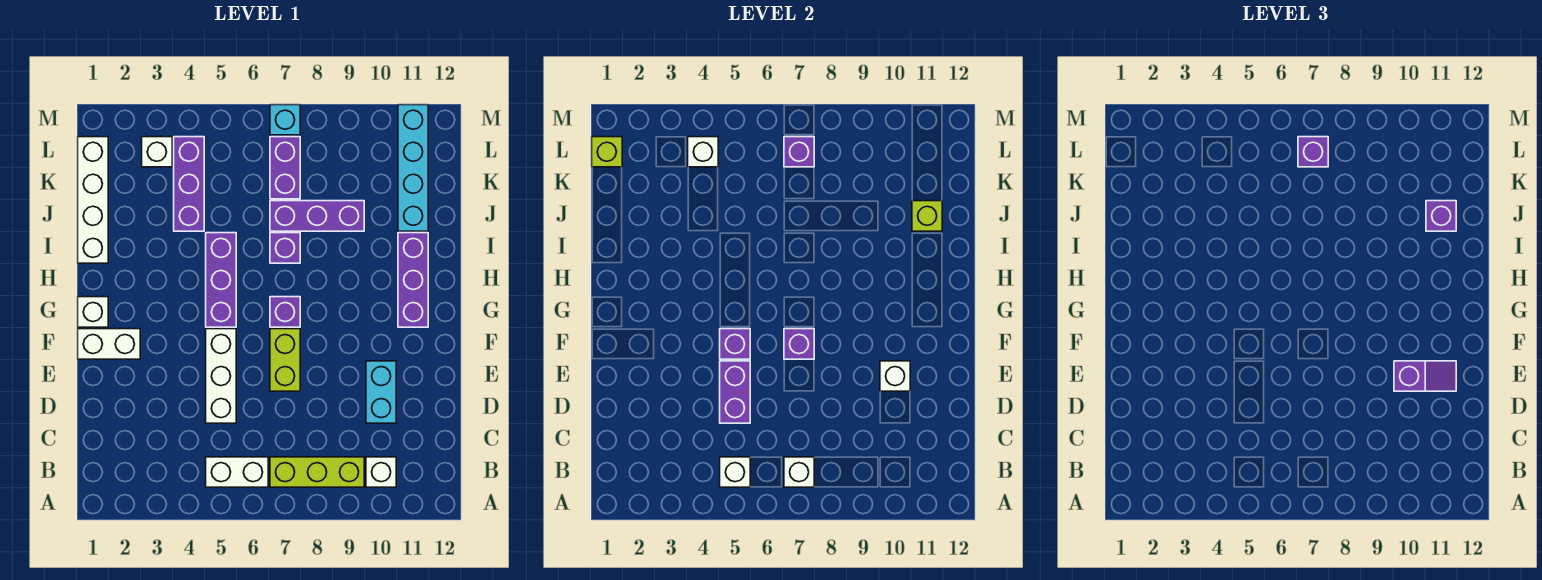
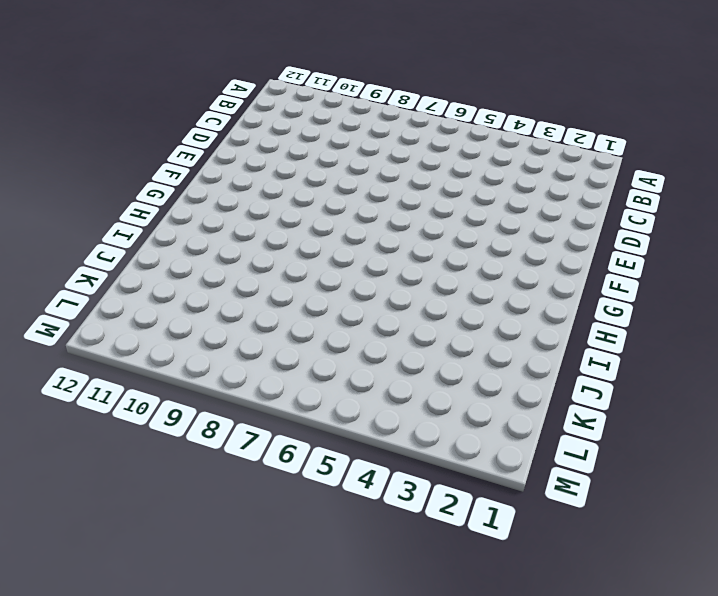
none -> white 1x2 brick [206,457,268,487]
none -> lime 1x3 brick [270,457,364,487]
none -> white 1x1 brick [366,457,396,487]
none -> white 1x3 brick [206,329,236,423]

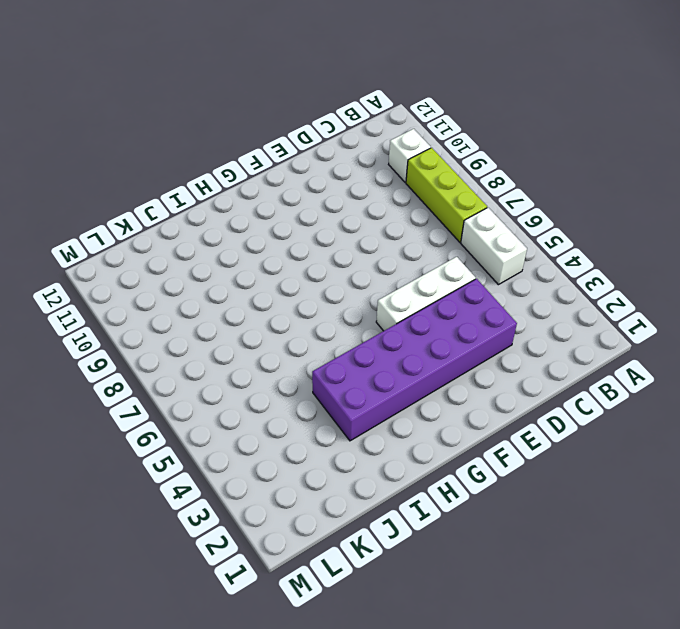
purple 2x6 brick [312,279,517,441] -> none
none -> cyan 1x2 brick [366,361,396,423]
none -> lime 1x2 brick [270,329,300,391]
none -> white 1x2 brick [78,329,140,359]
none -> white 1x1 brick [78,297,108,327]

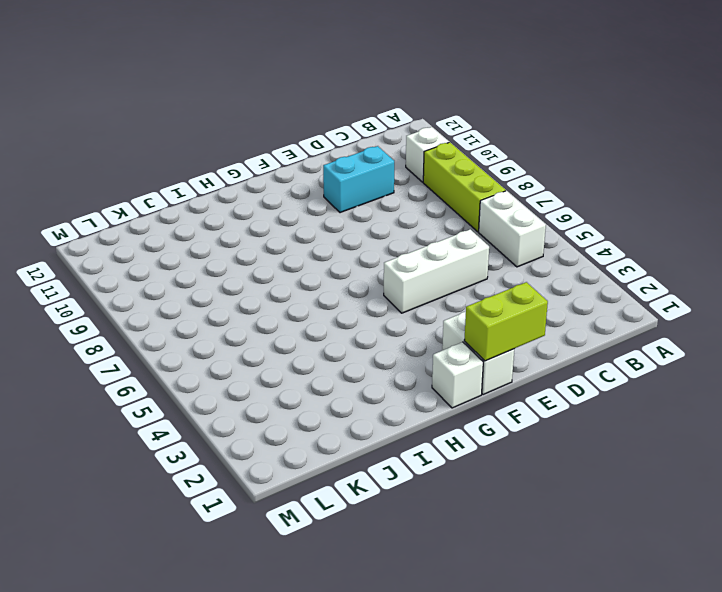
lime 1x2 brick [464,282,548,361] -> lime 1x2 brick moved to [270,329,300,391]
none -> purple 1x3 brick [206,233,236,327]
none -> purple 1x1 brick [270,297,300,327]
none -> purple 1x3 brick [398,233,428,327]
none -> white 1x4 brick [78,137,108,263]

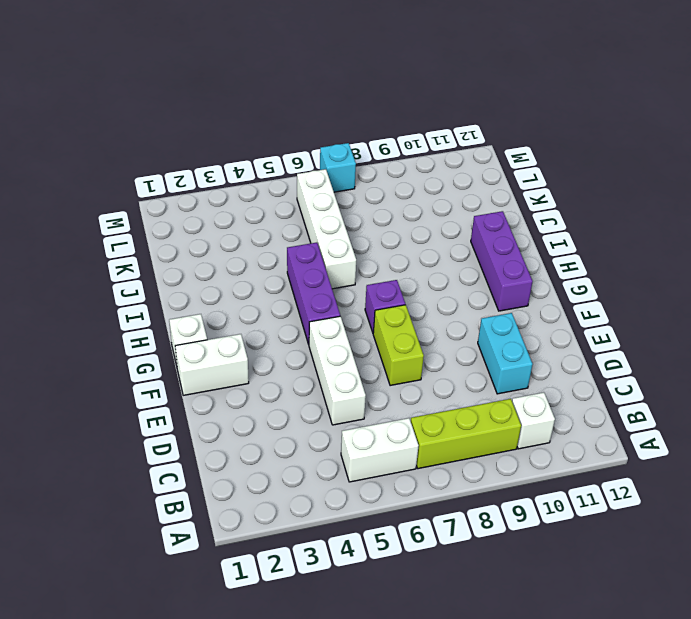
white 1x4 brick [297,169,356,289] -> white 1x4 brick moved to [78,137,108,263]
none -> purple 1x1 brick [270,233,300,263]
none -> purple 1x3 brick [174,137,204,231]
none -> purple 1x3 brick [270,201,364,231]
none -> cyan 1x4 brick [398,105,428,231]

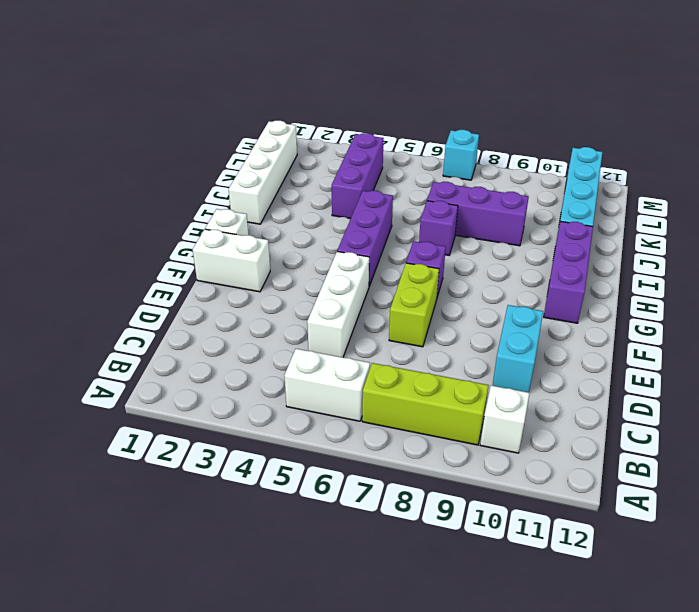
none -> purple 1x2 brick [270,137,300,199]
none -> white 1x1 brick [142,137,172,167]
none -> white 1x1 brick [720,457,750,487]
none -> white 1x1 brick [784,457,814,487]

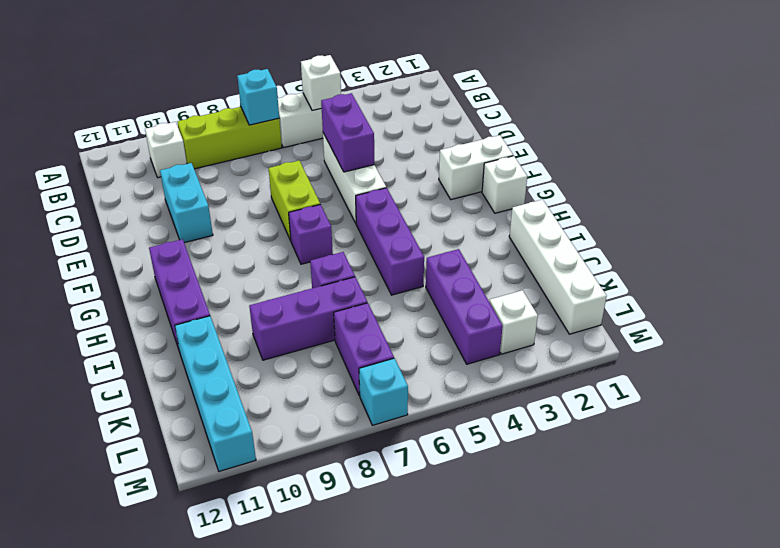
cyan 1x1 brick [237,69,279,125] -> white 1x1 brick [784,457,814,487]
none -> white 1x1 brick [880,361,910,391]
none -> purple 1x1 brick [720,329,750,359]
none -> purple 1x1 brick [784,329,814,359]
none -> lime 1x1 brick [912,201,942,231]

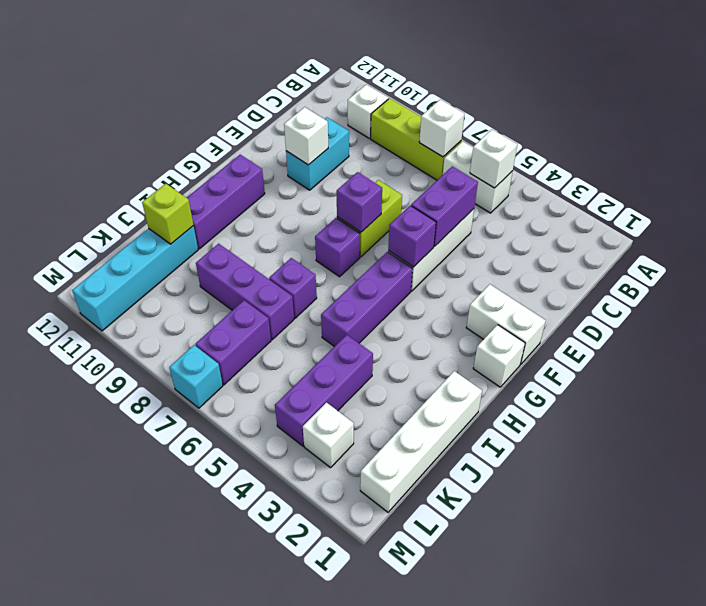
none -> lime 1x1 brick [592,137,622,167]
none -> white 1x1 brick [688,137,718,167]
none -> purple 1x1 brick [784,137,814,167]
none -> purple 1x2 slope [1394,361,1456,391]

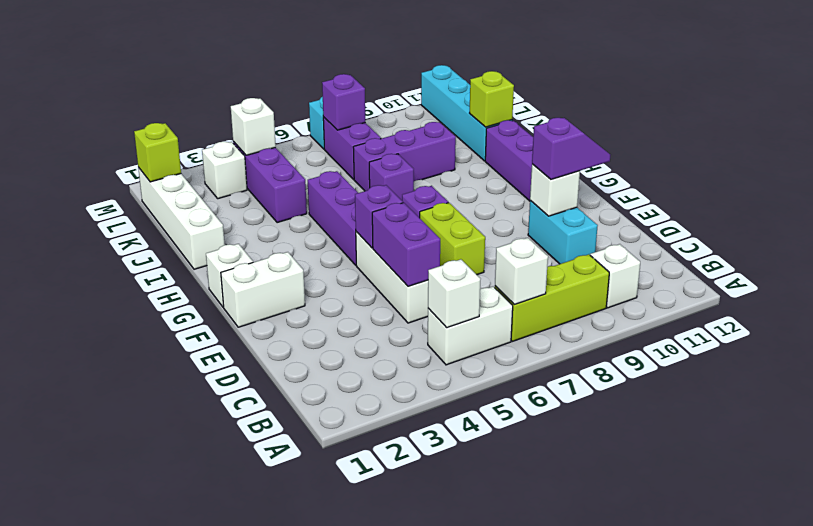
none -> purple 1x1 brick [784,329,814,359]
none -> purple 1x1 brick [1426,201,1456,231]
none -> purple 1x1 brick [1298,137,1328,167]

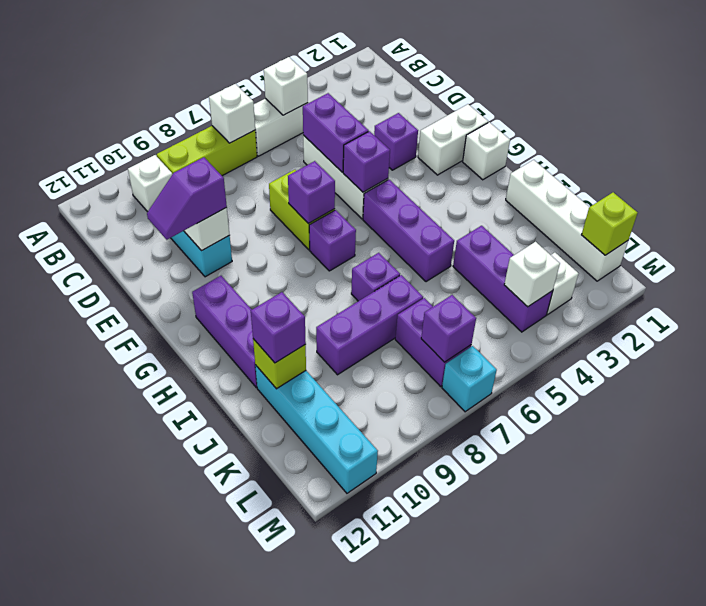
purple 1x1 brick [374,113,418,170] -> purple 1x1 brick moved to [1298,137,1328,167]

